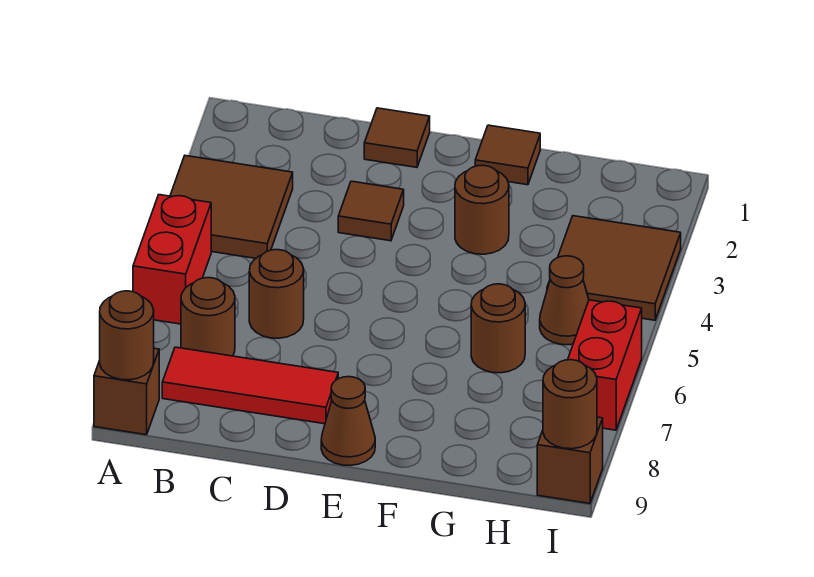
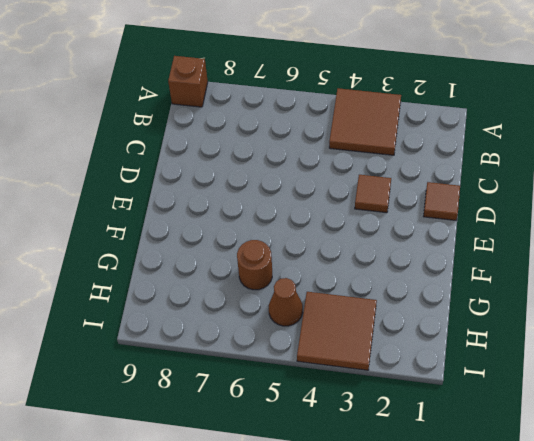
none -> red 1x2 brick [133,195,211,324]
none -> brown 1x1 round brick [181,278,235,356]
none -> red 1x3 tile [162,347,338,424]

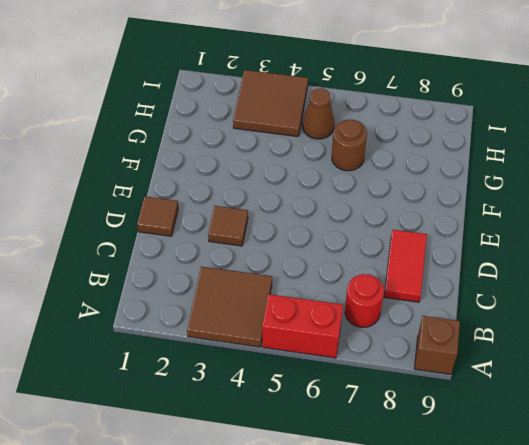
red 1x1 round brick [345,274,384,327] -> brown 1x1 round brick [181,278,235,356]
red 1x2 tile [384,230,427,302] -> red 1x3 tile [162,347,338,424]
none -> brown 1x1 round brick [249,250,304,338]
none -> brown 1x1 cone [321,377,375,466]
none -> brown 1x1 tile [475,125,540,185]

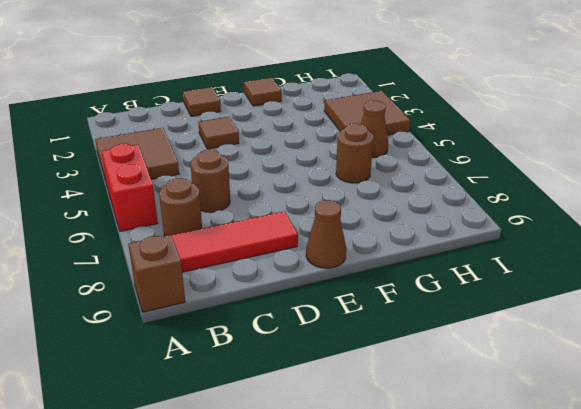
none -> brown 1x1 round brick [455,165,509,254]
none -> red 1x2 brick [568,300,642,430]
none -> brown 1x1 brick [537,417,603,504]

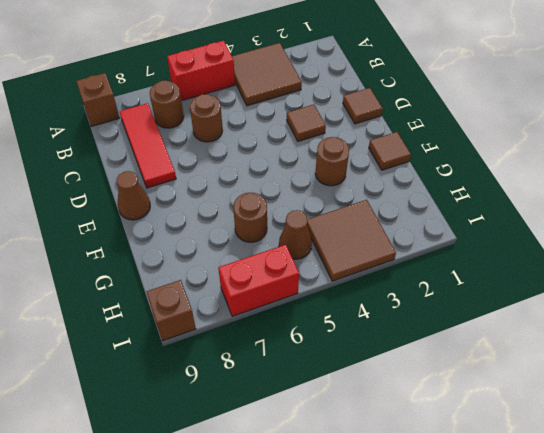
none -> brown 1x1 round brick [100,291,154,380]
none -> brown 1x1 round brick [543,360,597,449]

